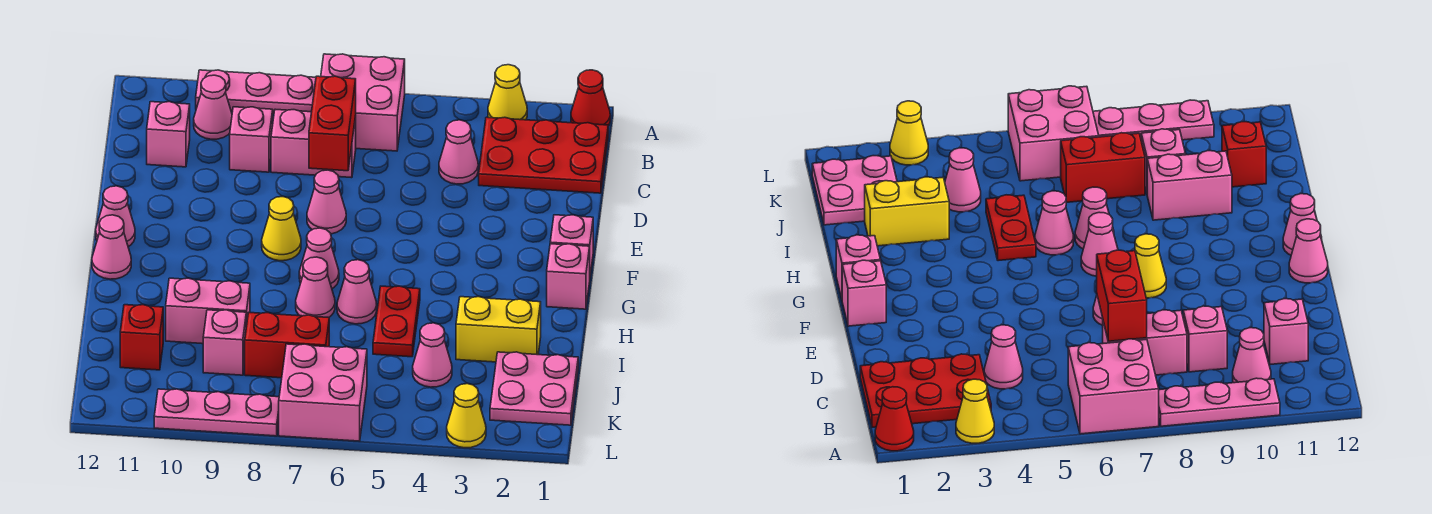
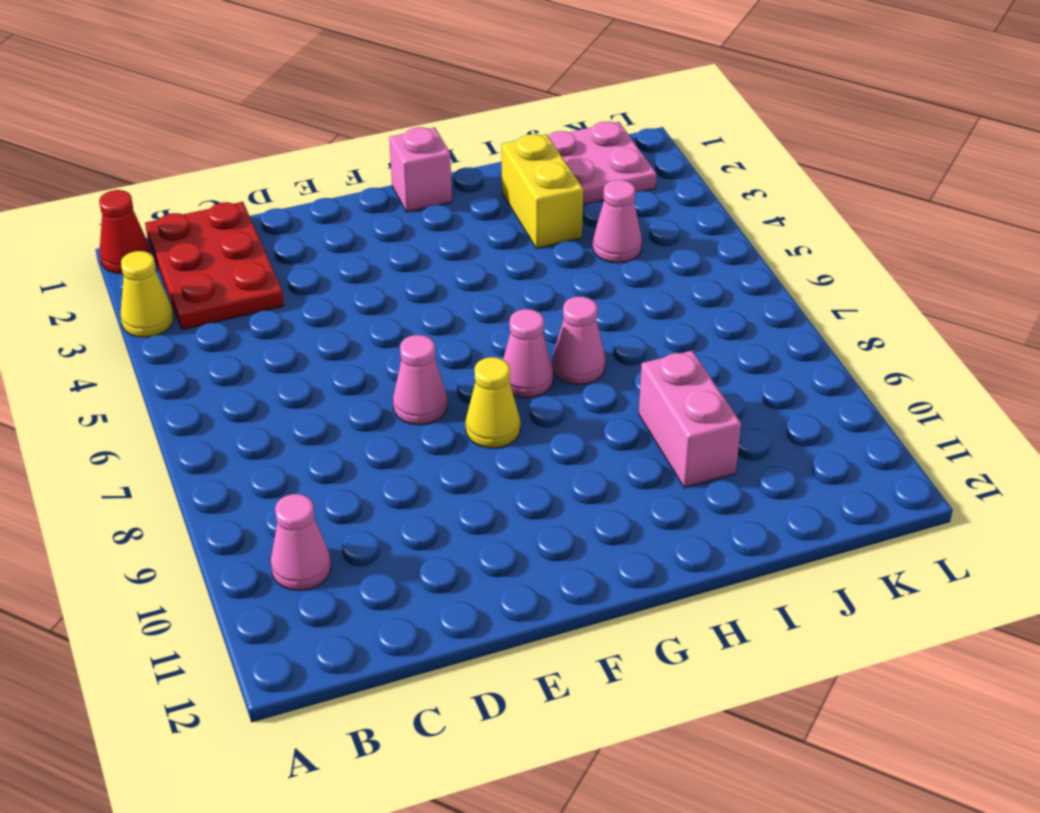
none -> pink 2x2 brick [321,54,405,151]
none -> pink 1x3 plate [196,70,316,114]
none -> pink 1x1 cone [439,120,478,184]
none -> pink 1x2 brick [271,109,356,178]

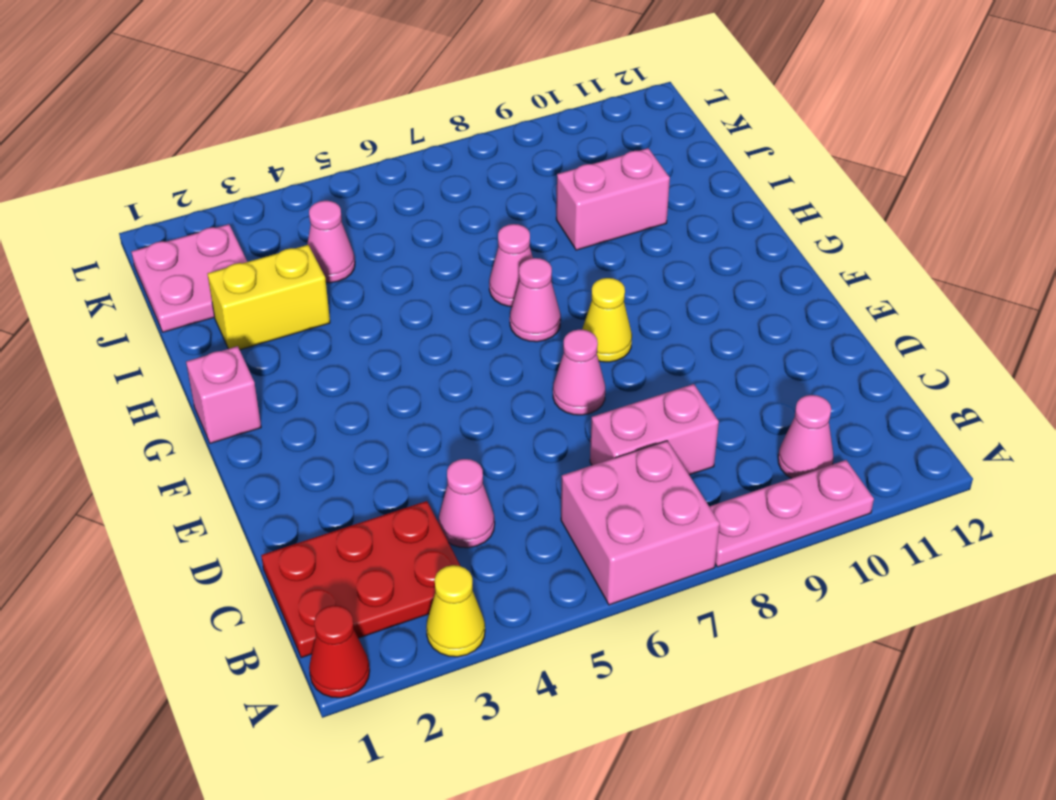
none -> pink 1x1 brick [230,107,273,172]
none -> pink 1x1 brick [147,102,190,167]
none -> pink 1x1 brick [550,215,593,275]
none -> pink 1x1 cone [96,186,135,247]

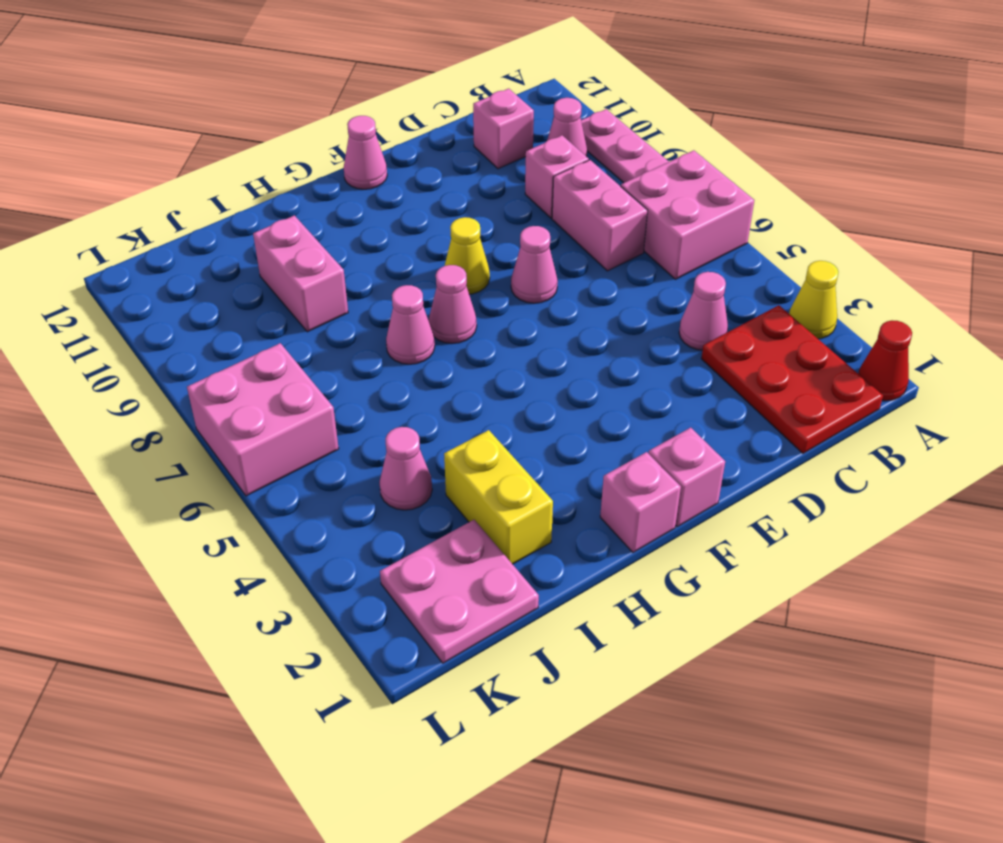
none -> pink 1x1 cone [92,215,131,279]
none -> red 1x2 plate [373,286,420,357]
none -> pink 1x1 cone [337,260,377,324]
none -> red 1x2 brick [245,312,329,378]

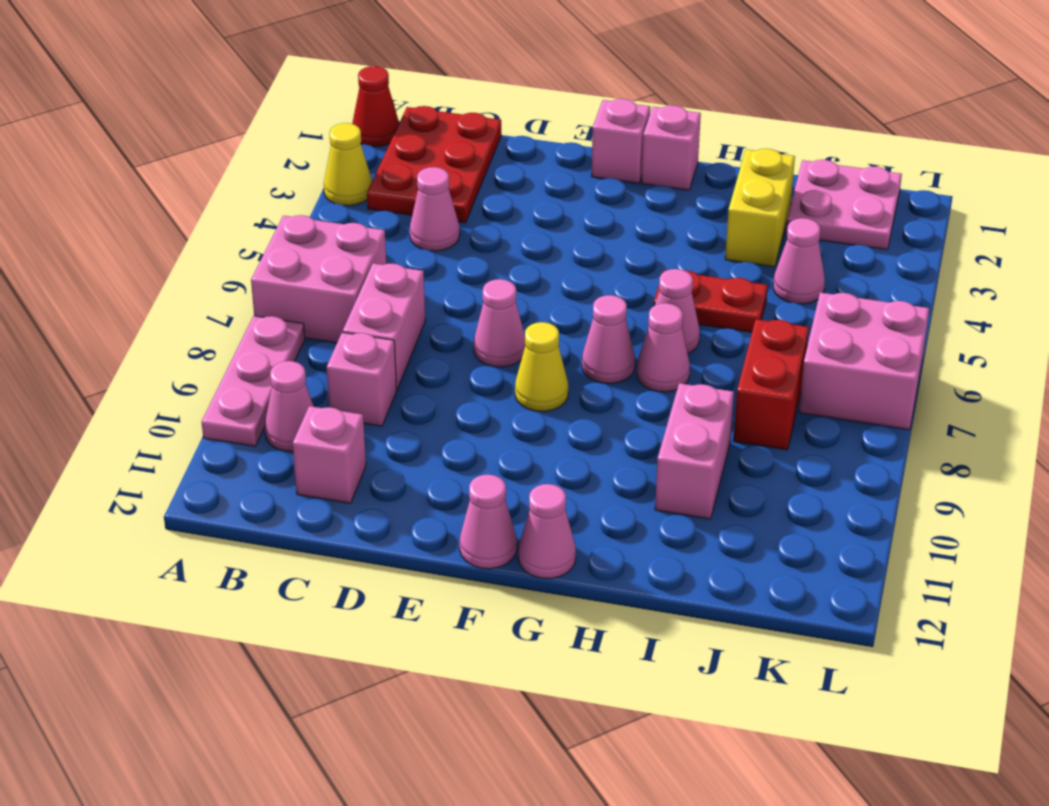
none -> pink 1x1 brick [203,310,246,375]
none -> red 1x1 brick [120,305,163,370]
none -> yellow 1x1 cone [447,384,486,448]
none -> pink 1x3 plate [154,389,279,436]

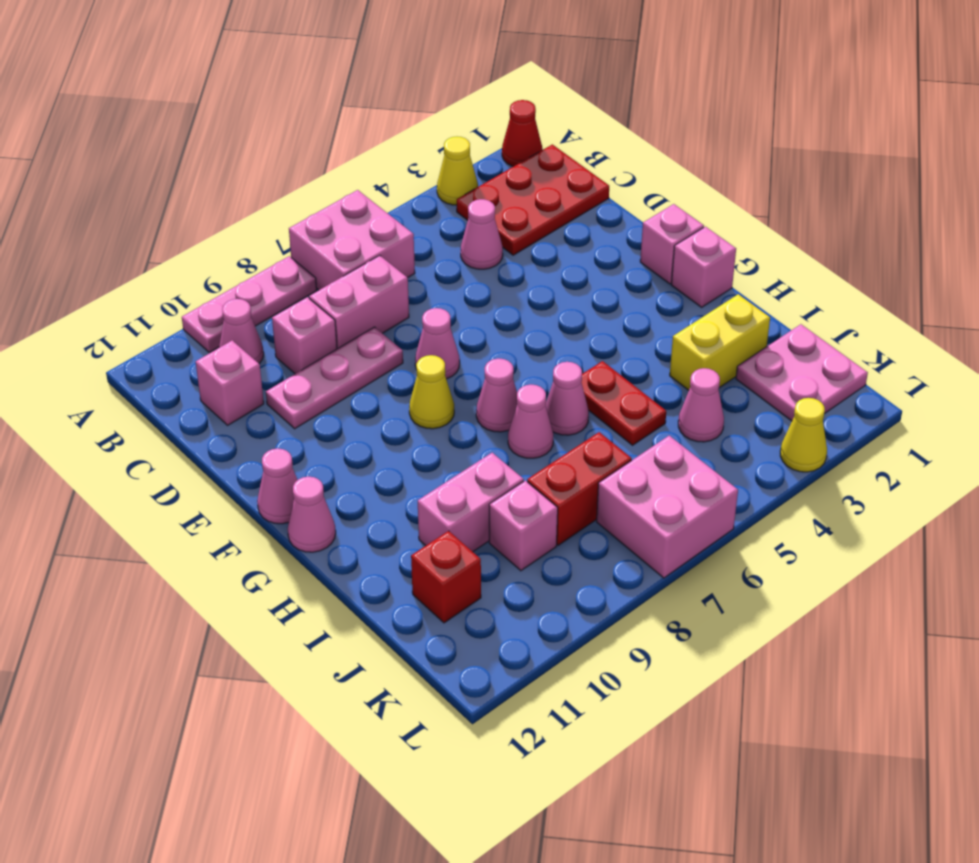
pink 1x3 plate [266,327,403,429] -> pink 1x3 plate moved to [154,389,279,436]
none -> red 1x2 brick [309,76,356,171]

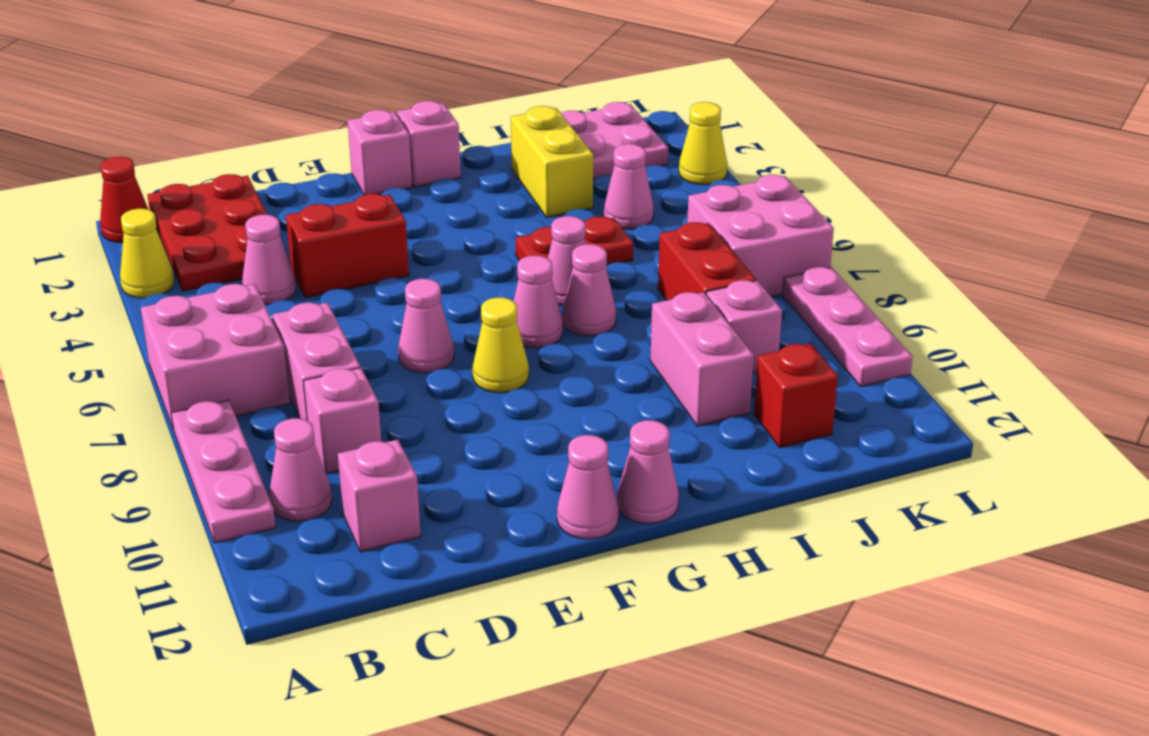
red 1x2 brick [286,194,409,298] -> red 1x2 brick moved to [309,76,356,171]

